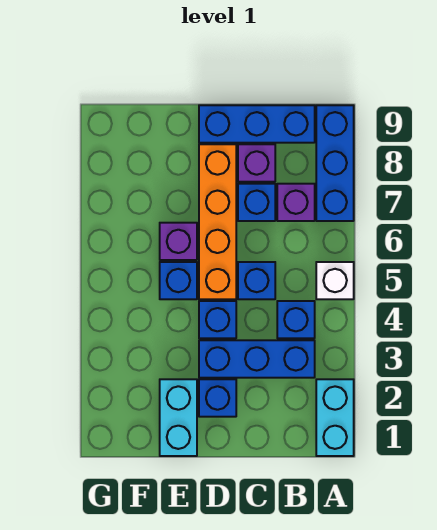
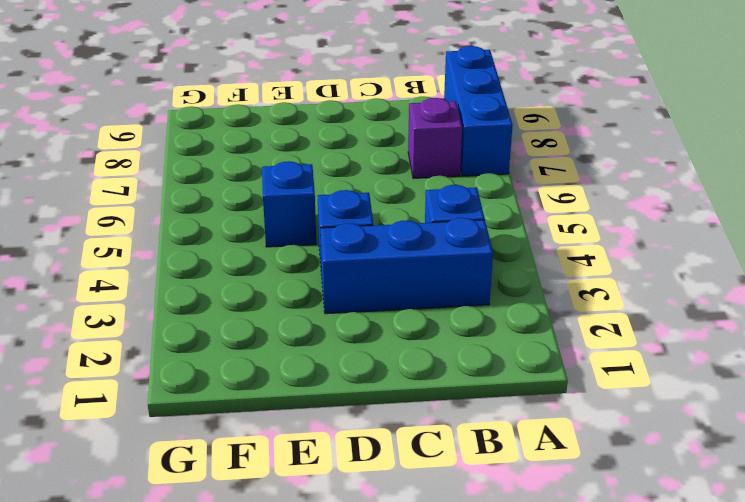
none -> cyan 1x2 brick [316,379,354,456]
none -> white 1x1 brick [316,262,354,299]
none -> blue 1x3 brick [199,105,315,143]

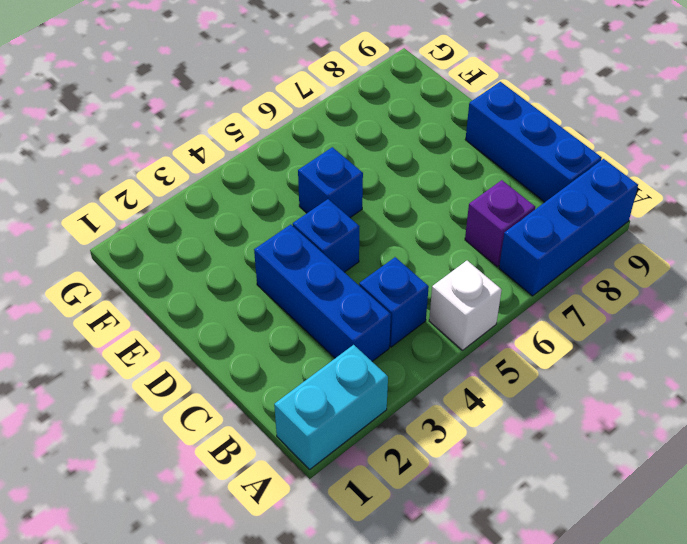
none -> blue 1x1 brick [238,262,275,299]
none -> blue 1x1 brick [238,184,275,221]
none -> purple 1x1 brick [238,144,275,182]

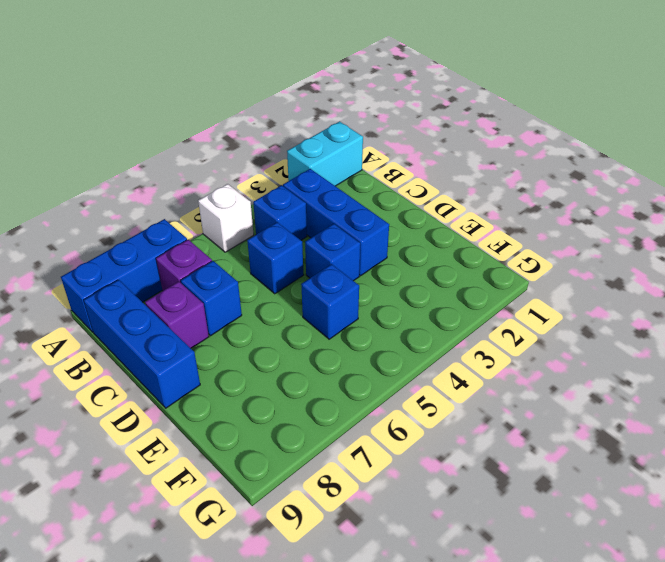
none -> blue 1x1 brick [199,379,236,417]
none -> orange 1x4 brick [199,144,236,299]
none -> cyan 1x2 brick [160,379,197,456]

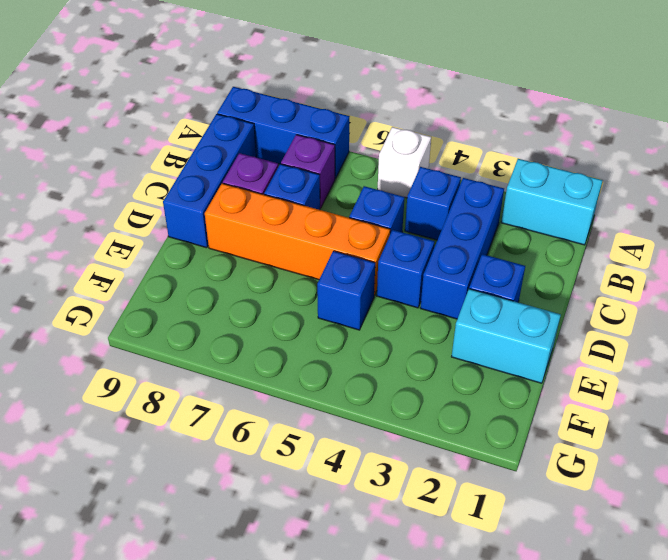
none -> purple 1x1 brick [160,223,197,260]

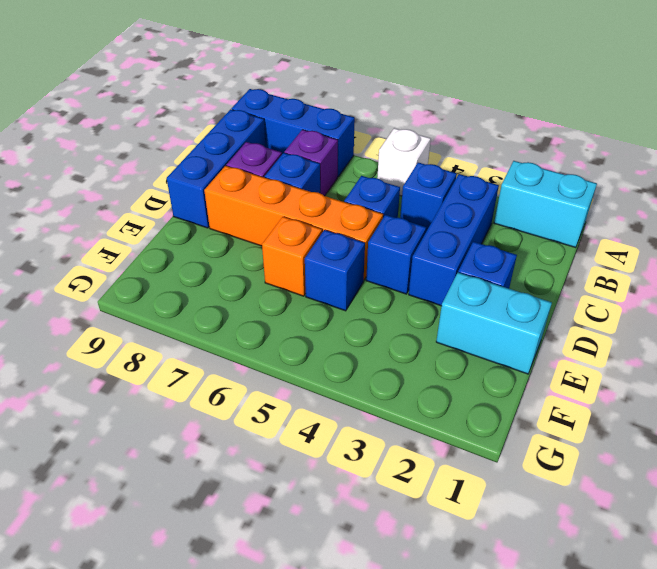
orange 1x1 brick [262,217,322,296] -> purple 1x1 brick [160,223,197,260]

